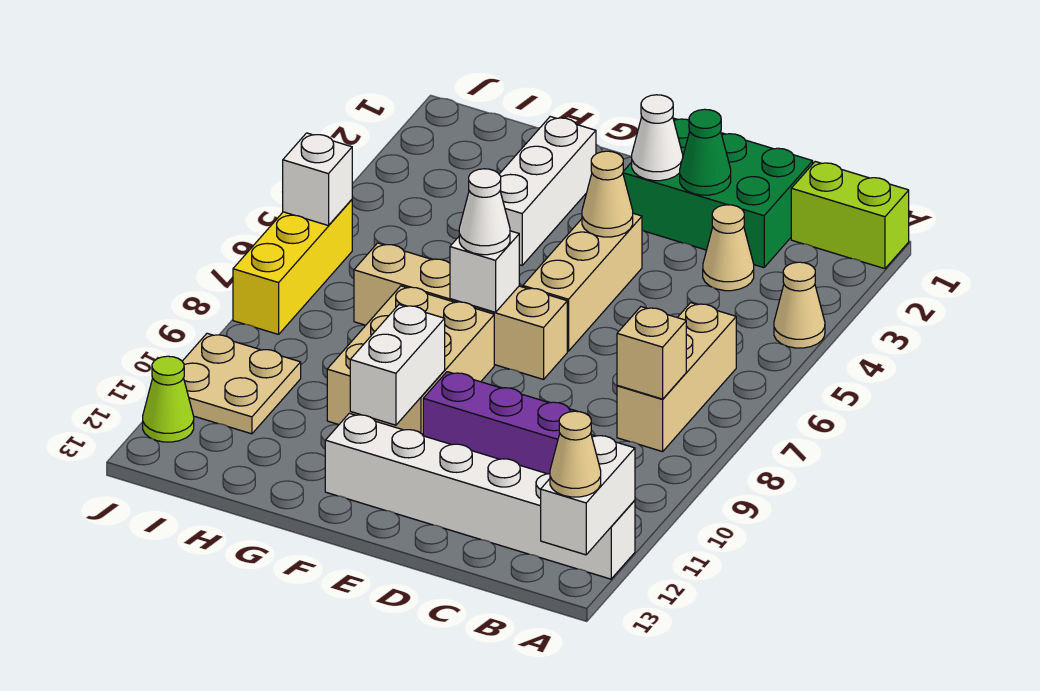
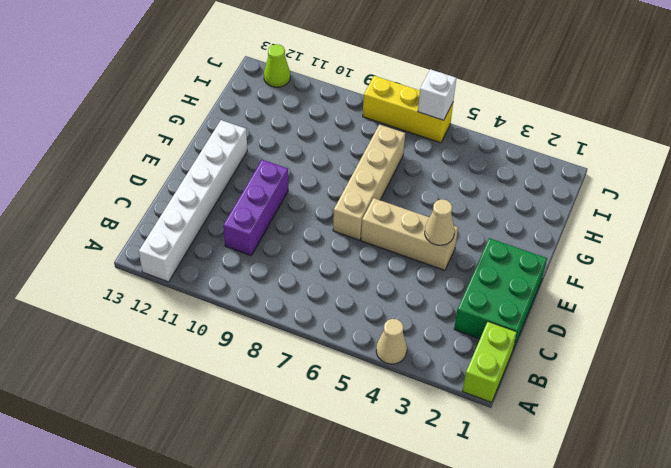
none -> tan 1x3 brick [617,303,736,452]
none -> tan 1x1 cone [703,205,754,291]
none -> tan 2x3 brick [327,286,494,435]

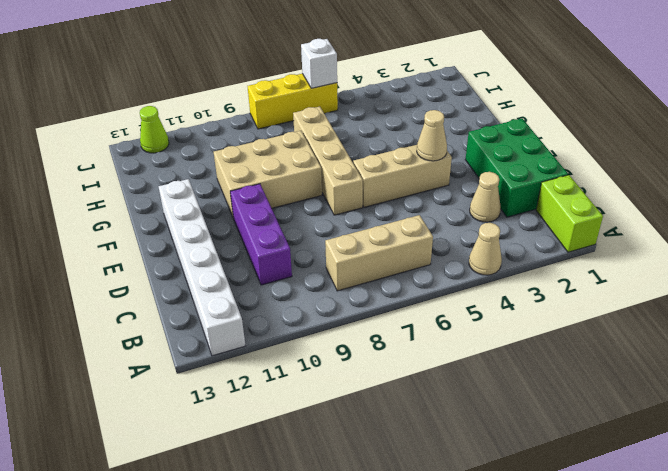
none -> white 1x3 brick [499,117,596,265]
none -> tan 2x2 plate [182,333,301,434]
none -> white 1x2 brick [541,435,635,555]

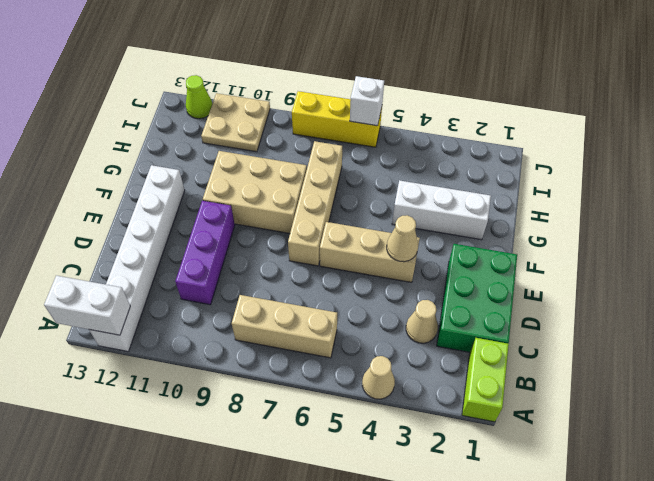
none -> tan 1x1 brick [617,307,686,399]
none -> green 1x1 cone [680,109,731,195]
none -> white 1x1 cone [632,95,683,181]

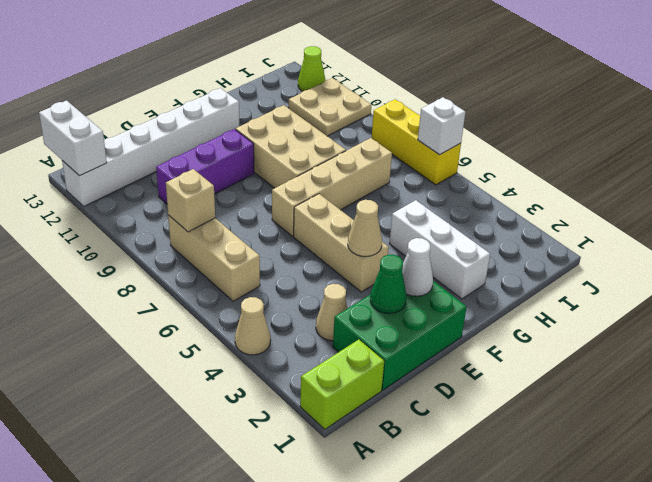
none -> white 1x1 brick [450,231,519,312]
none -> white 1x2 brick [350,305,445,425]
none -> tan 1x1 cone [550,411,601,497]

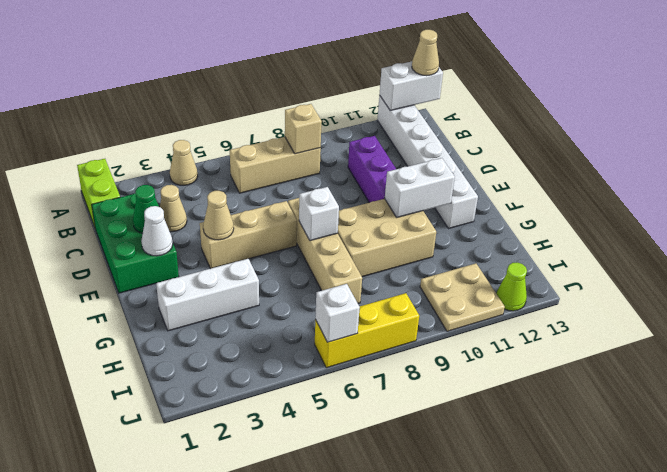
none -> white 1x1 cone [459,169,510,255]

